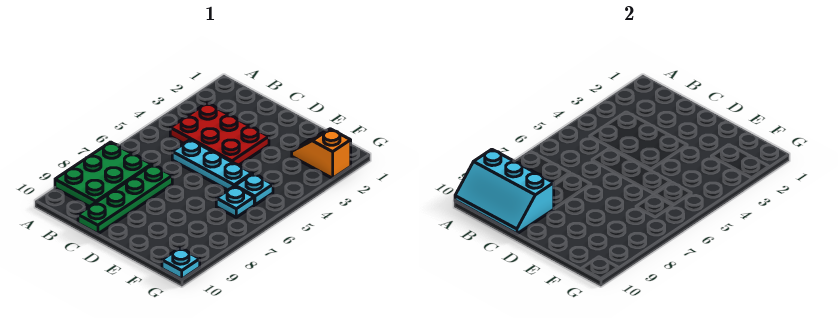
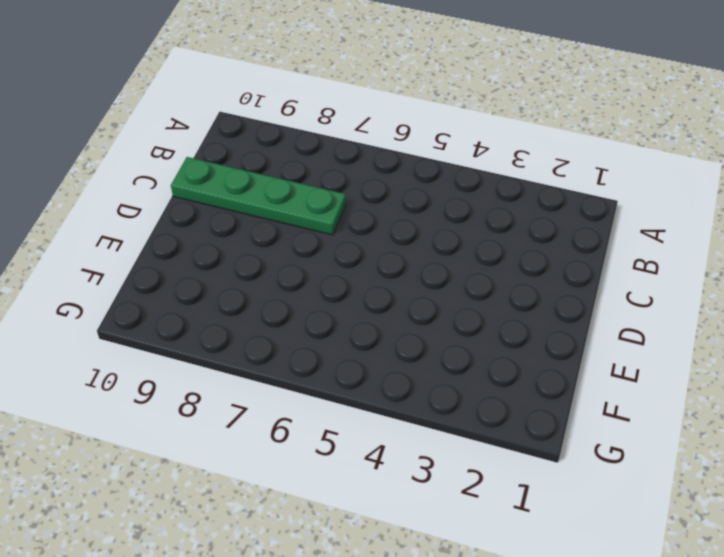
none -> green 2x3 plate [55,142,152,207]
none -> red 2x3 plate [170,103,269,165]

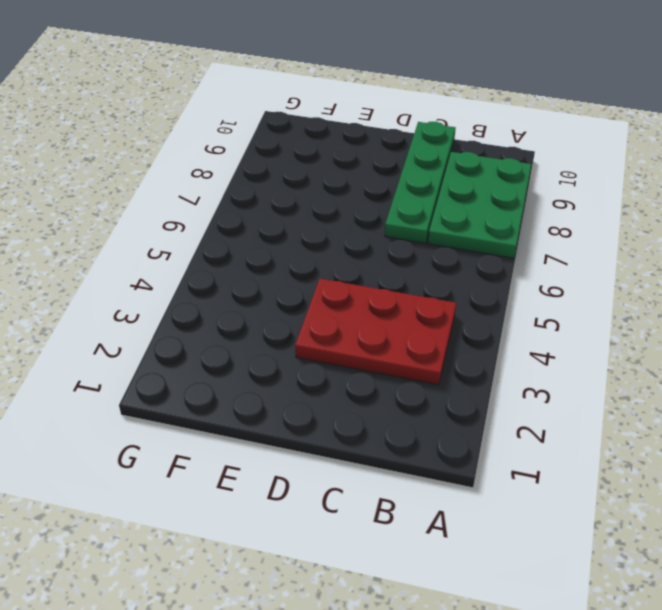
none -> cyan 1x3 plate [172,140,252,190]
none -> orange 1x2 slope [292,129,351,178]

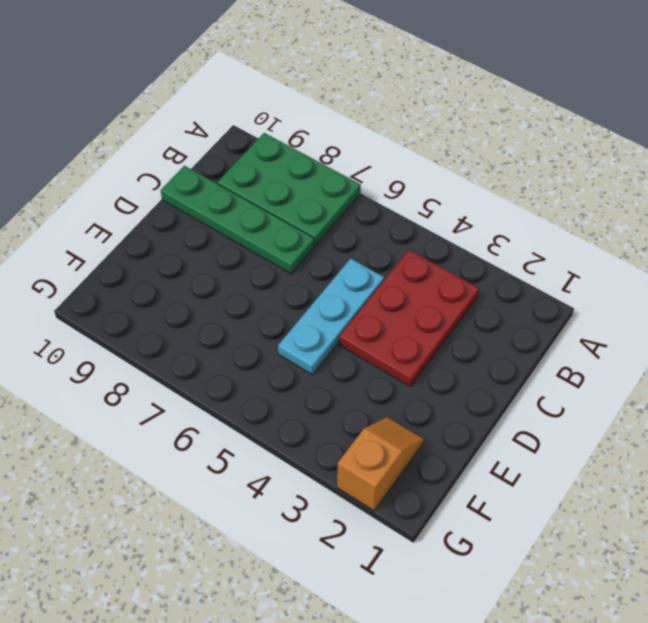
none -> cyan 1x1 plate [235,174,273,205]
none -> cyan 1x1 plate [216,186,254,217]

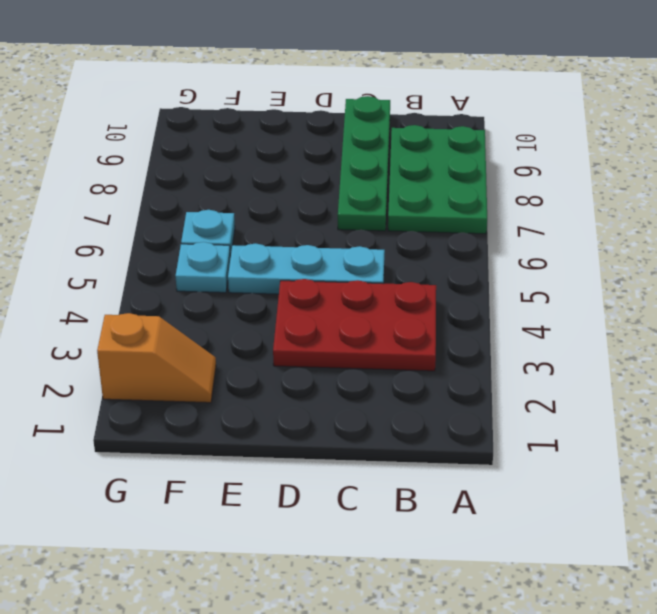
none -> cyan 1x1 plate [162,248,200,279]
none -> cyan 2x3 slope [455,149,554,234]

